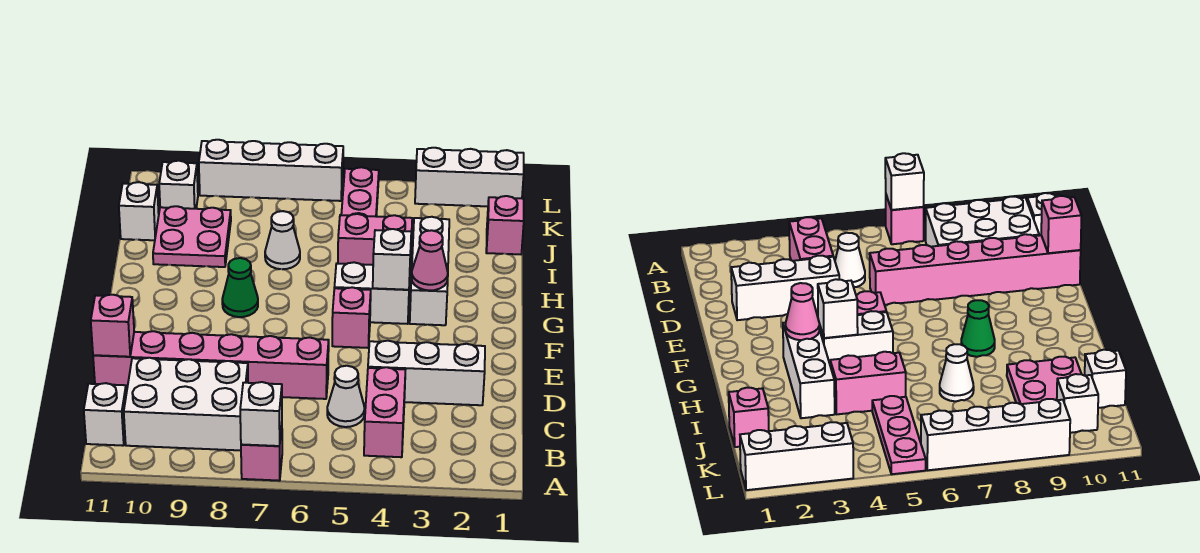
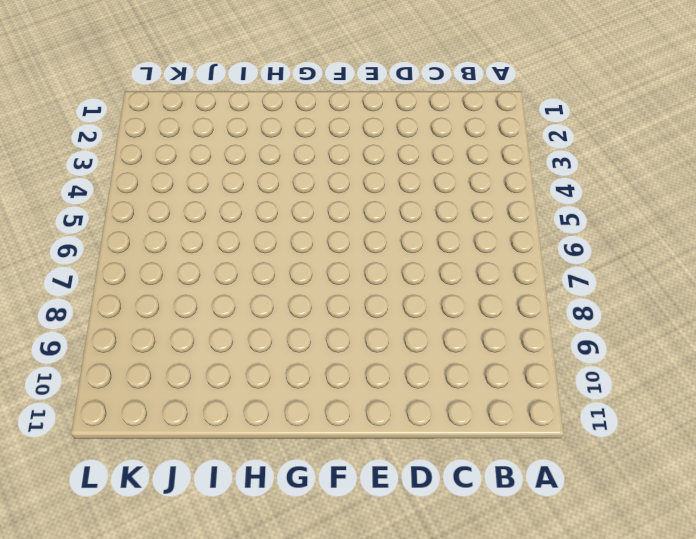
none -> pink 1x1 brick [241,426,282,481]
none -> pink 1x2 brick [364,367,405,457]
none -> white 2x3 brick [124,358,248,450]

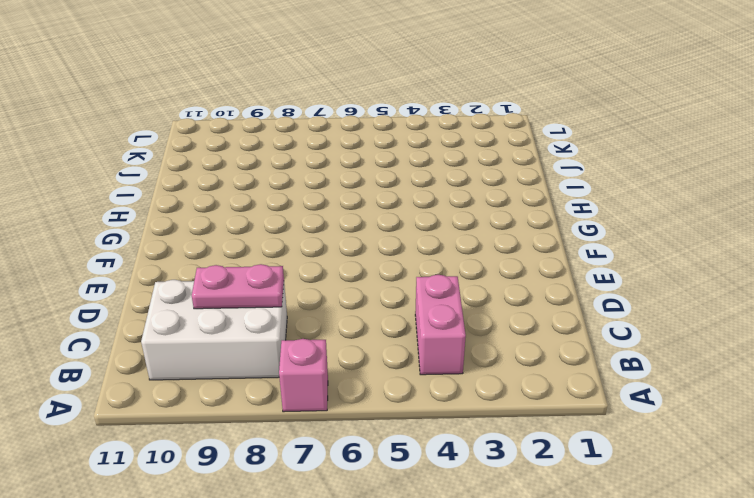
pink 1x2 plate [192,264,284,309] -> none
none -> white 1x1 brick [84,383,126,446]
none -> white 1x1 cone [327,366,365,427]
none -> white 1x3 brick [368,341,485,405]

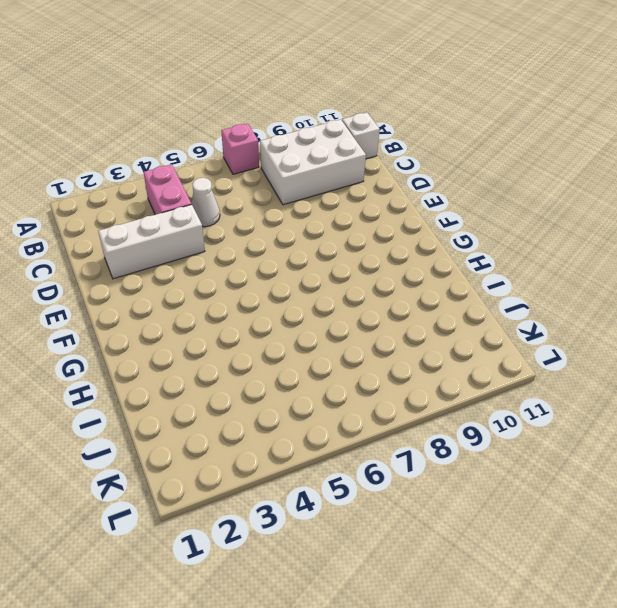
none -> pink 1x6 brick [93,331,329,399]
none -> pink 1x1 brick [332,287,371,348]
none -> white 1x3 brick [410,217,449,325]

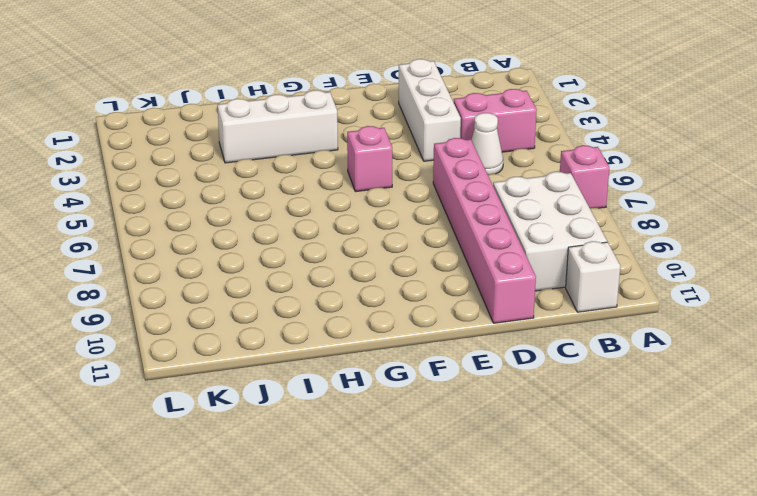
none -> white 1x2 brick [334,262,410,324]
none -> green 1x1 cone [222,258,258,317]
none -> pink 1x2 brick [338,214,412,265]

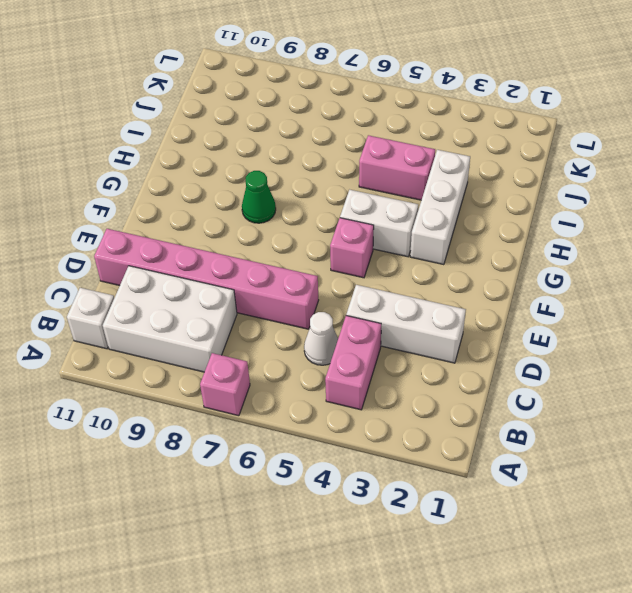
none -> white 1x1 cone [265,211,300,269]
none -> pink 2x2 plate [153,206,231,267]
none -> pink 1x1 brick [486,196,524,254]

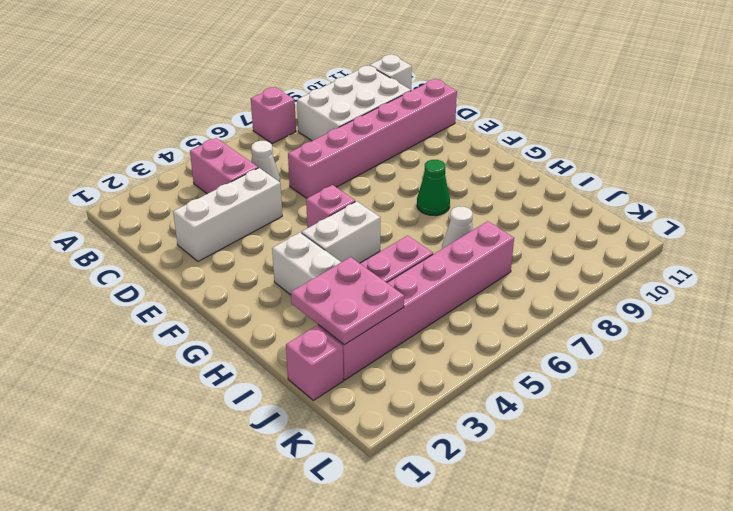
pink 2x2 plate [291,257,404,344] -> pink 2x2 plate moved to [153,206,231,267]
pink 1x6 brick [318,221,514,380] -> pink 1x3 plate [341,167,379,216]
none -> white 1x1 brick [119,182,159,240]
none -> white 1x1 brick [159,161,198,209]
none -> white 1x3 brick [415,148,524,206]

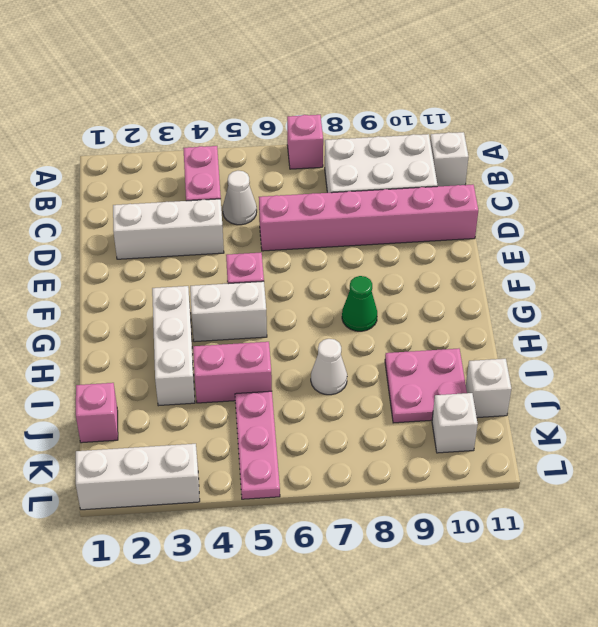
none -> white 1x4 brick [199,140,343,201]
none -> white 1x1 brick [240,382,282,446]
none -> pink 1x1 brick [91,295,134,357]

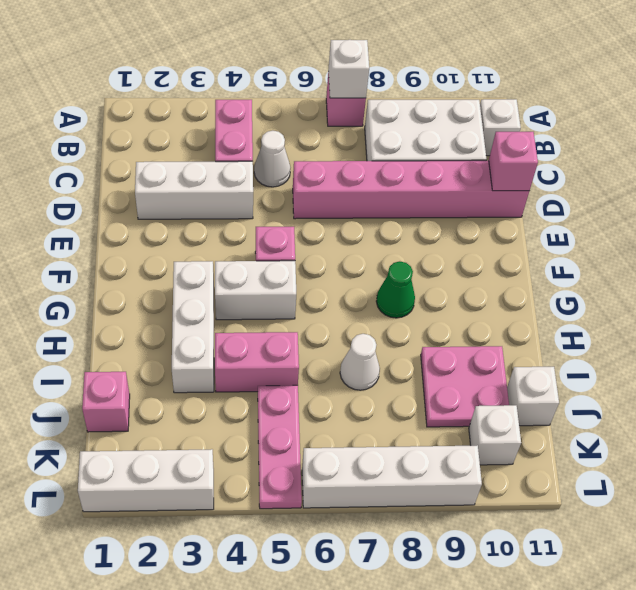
none -> pink 1x1 cone [411,230,448,290]
none -> white 1x1 brick [373,229,411,290]

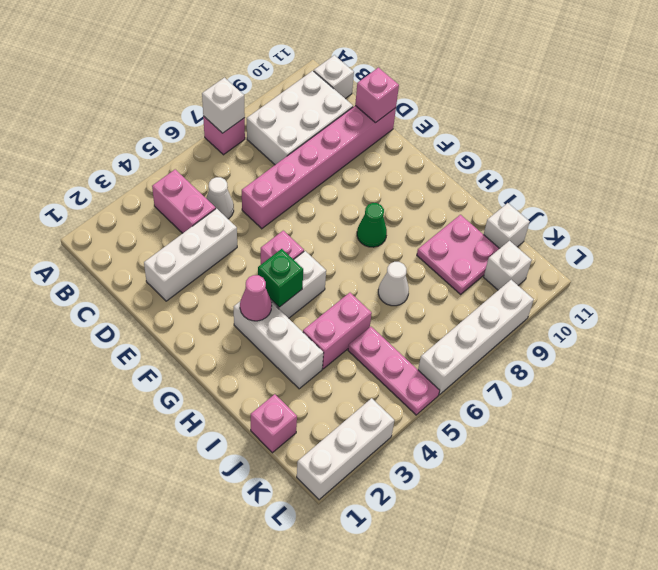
green 1x1 brick [258,249,303,307] -> white 1x1 brick [373,229,411,290]

